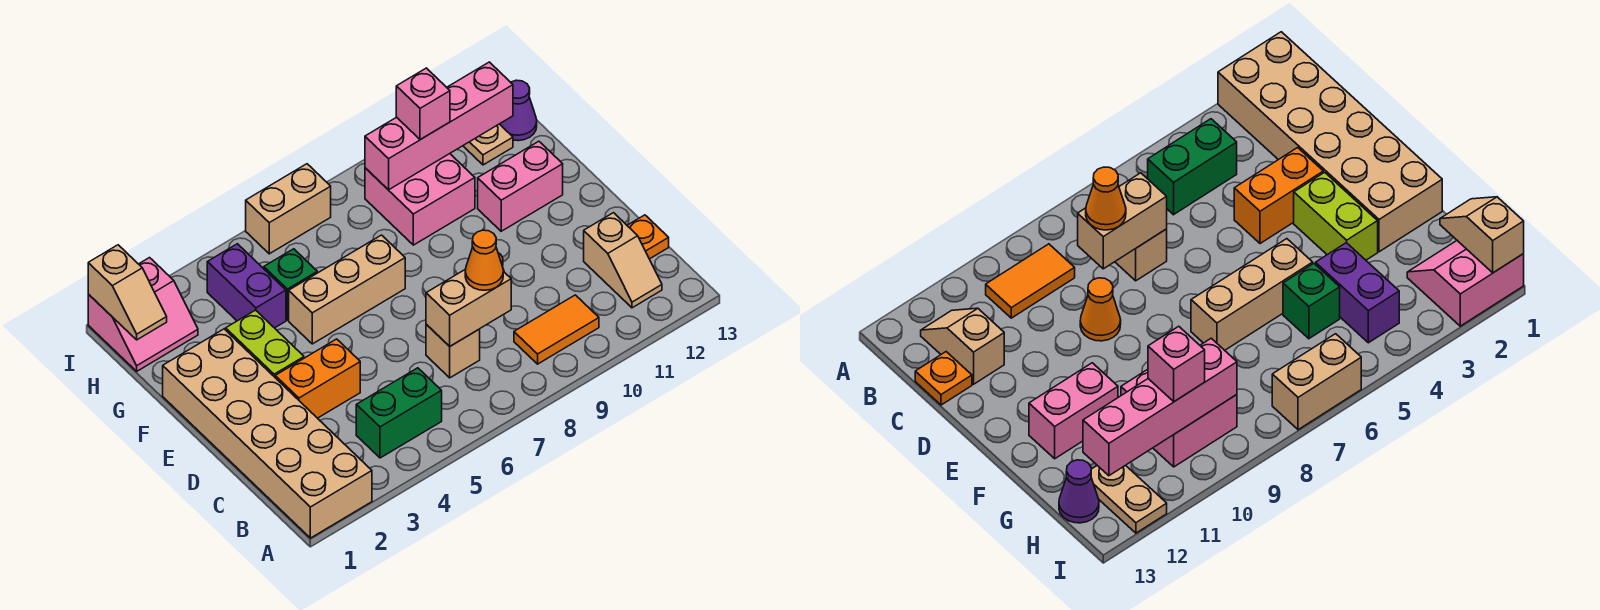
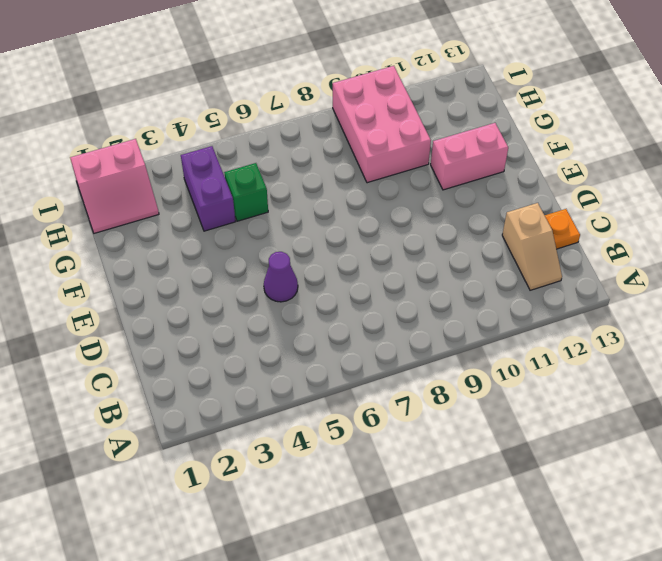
purple 1x1 cone [264,252,298,302] -> purple 1x1 cone moved to [500,80,537,141]
pink 2x3 brick [333,66,431,183] -> pink 2x2 brick [365,154,475,245]
none -> tan 2x6 brick [163,329,372,538]
none -> green 1x2 brick [356,368,442,458]
none -> orange 1x2 tile [514,295,599,364]

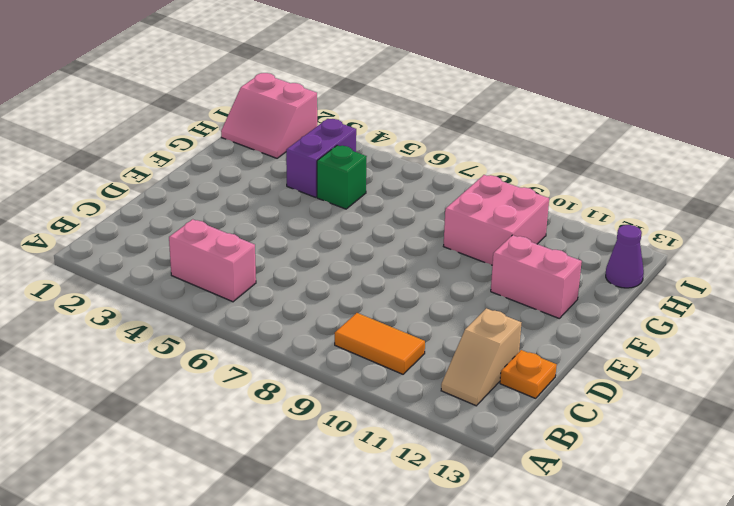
pink 1x2 brick [169,219,256,302] -> green 1x2 brick [356,368,442,458]
none -> tan 2x6 brick [163,329,372,538]
none -> tan 1x1 brick [426,325,480,378]
none -> orange 1x2 brick [275,339,360,418]

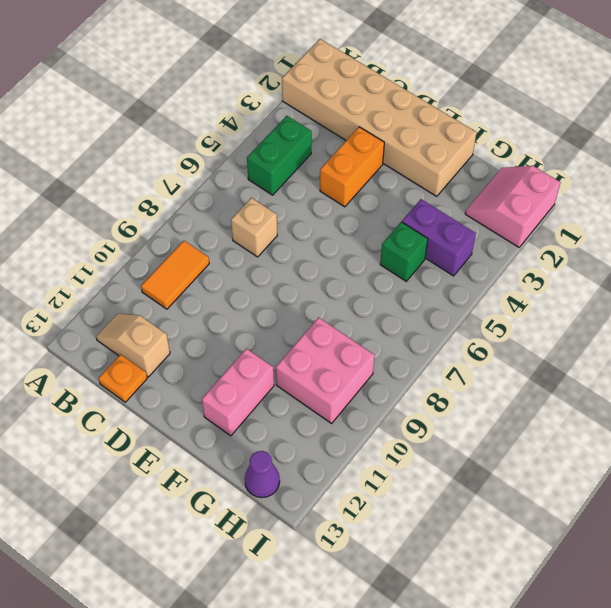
none -> orange 1x1 cone [1080,278,1121,341]
none -> lime 1x2 brick [226,310,304,377]
none -> tan 1x3 brick [289,235,405,344]

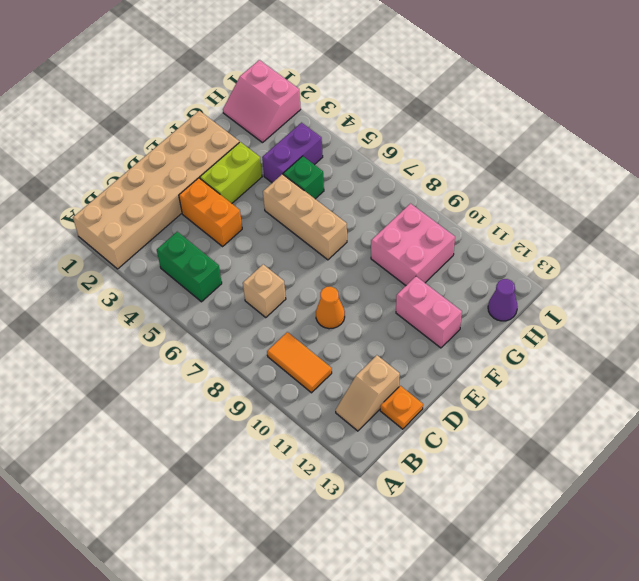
none -> tan 1x2 plate [463,124,513,165]
none -> tan 1x2 brick [246,164,331,254]
none -> tan 1x2 brick [426,269,511,346]

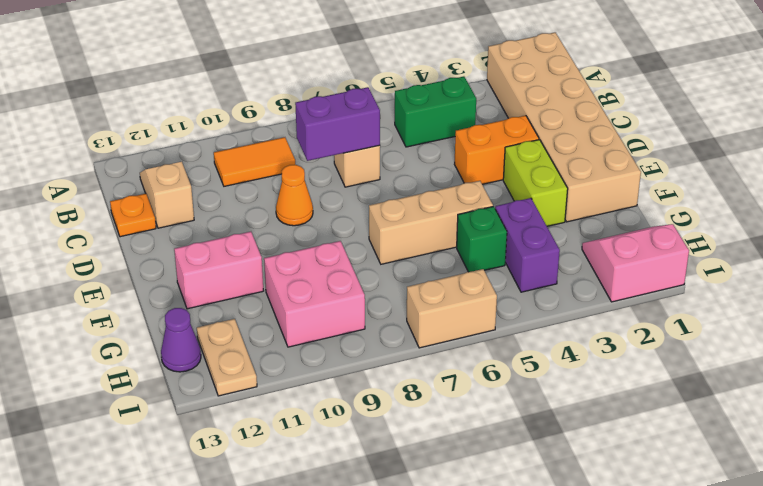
purple 1x2 brick [295,87,380,161] -> tan 1x2 brick [426,269,511,346]
none -> tan 1x2 slope [88,245,167,340]
none -> pink 1x4 brick [365,62,513,190]
none -> orange 1x1 cone [465,230,503,290]

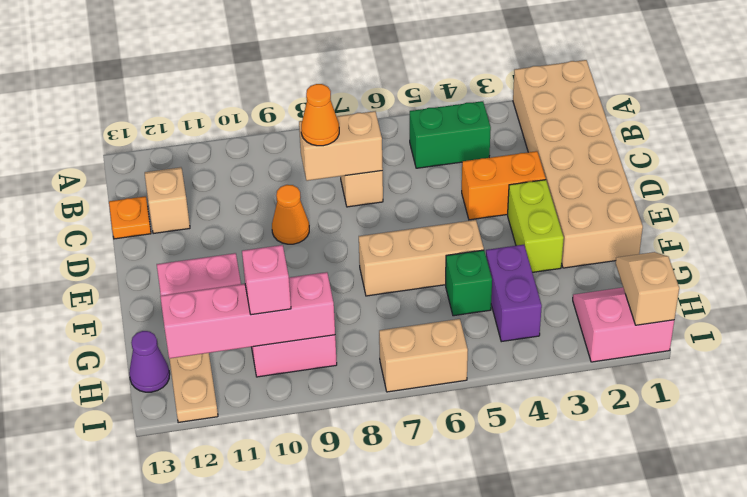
none -> orange 1x2 tile [514,295,599,364]

